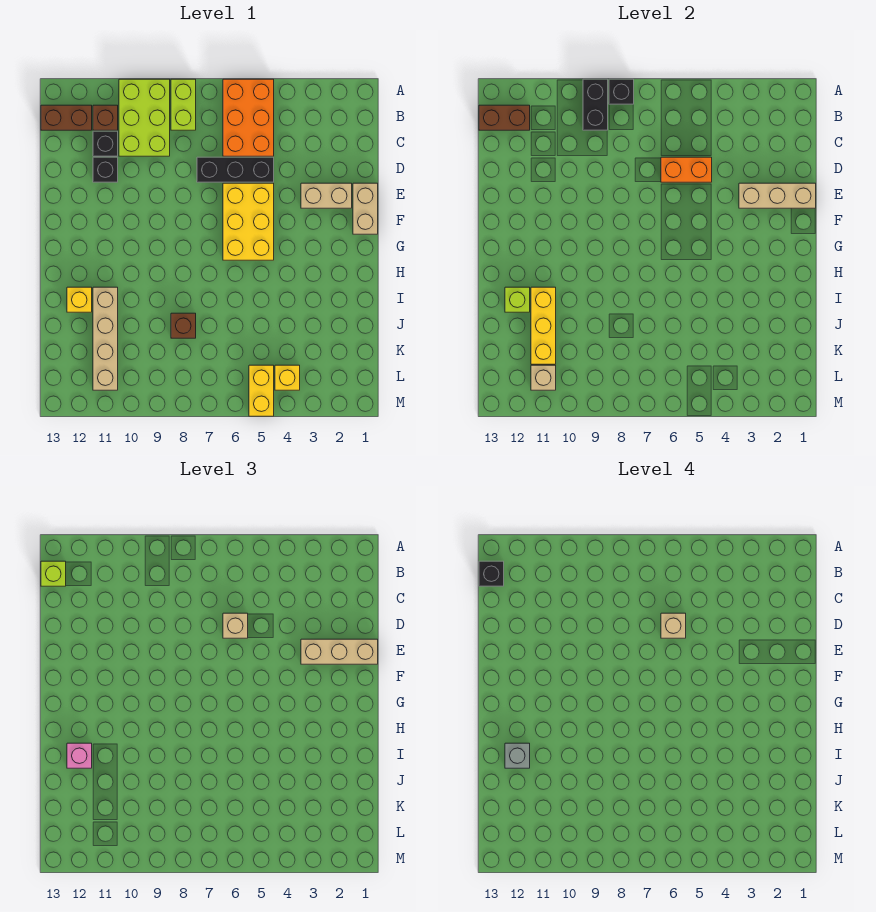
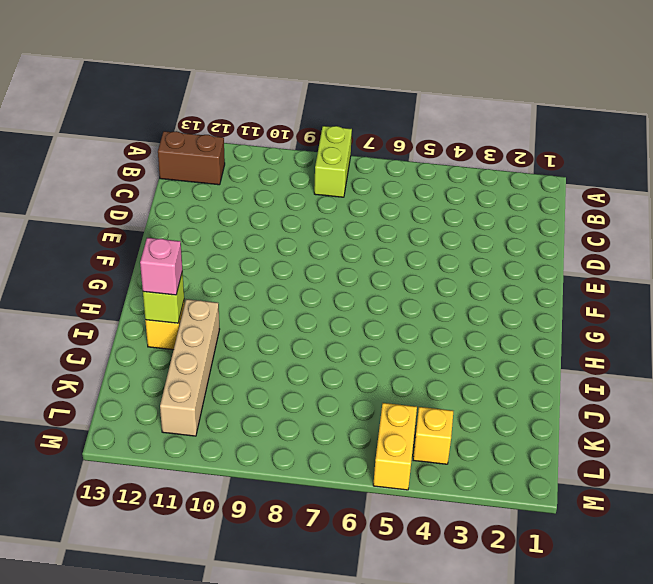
none -> orange 2x3 brick [223,79,274,156]
none -> lime 2x3 brick [119,79,170,156]
none -> brown 1x1 brick [93,105,118,130]
none -> black 1x1 brick [93,131,118,156]

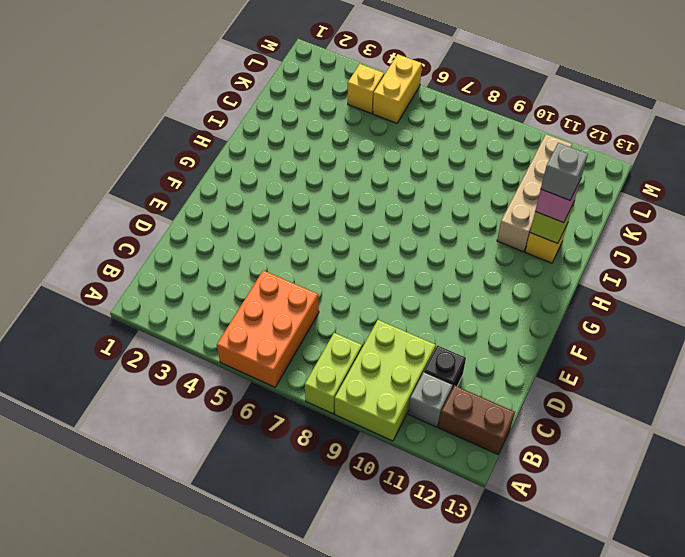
grey 1x1 brick [409,372,453,427] -> brown 1x1 brick [93,105,118,130]
none -> black 1x3 brick [197,157,274,182]
none -> black 1x1 brick [93,157,118,182]
none -> tan 1x2 brick [353,183,378,234]
none -> tan 1x2 brick [301,183,352,208]

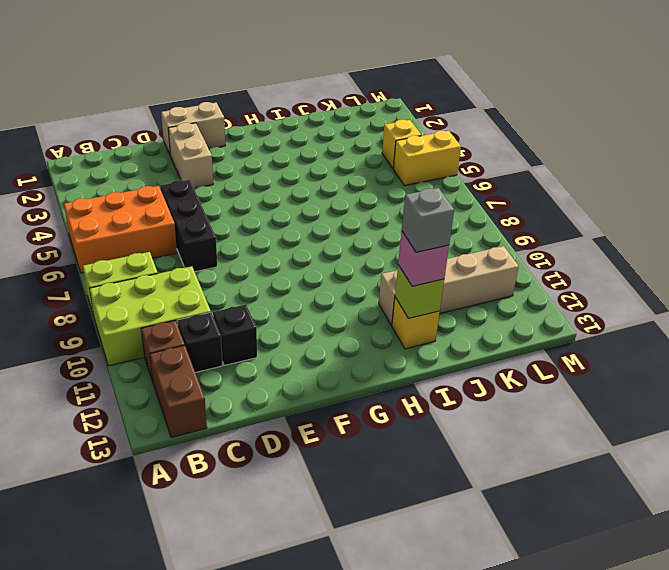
none -> yellow 2x3 brick [223,183,274,260]
none -> brown 1x1 brick [171,313,196,338]
none -> black 1x1 brick [609,79,634,104]
none -> black 1x2 brick [583,79,608,130]

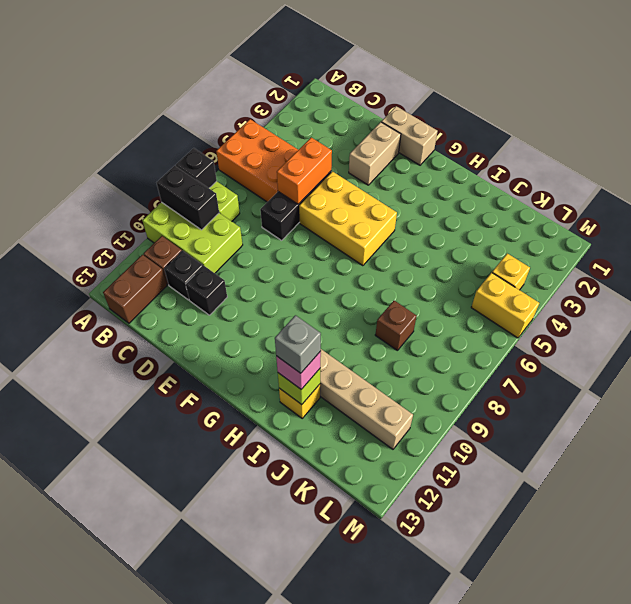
none -> brown 1x2 brick [479,105,530,130]
none -> tan 1x3 brick [739,183,816,208]
none -> yellow 1x3 brick [531,287,556,364]
none -> tan 1x1 brick [531,365,556,390]

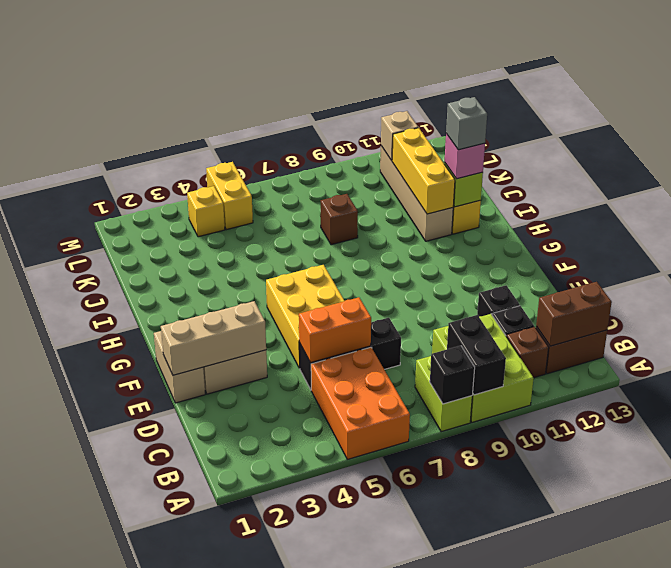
none -> lime 1x1 brick [41,561,66,586]
none -> tan 1x1 brick [223,613,248,638]
none -> tan 1x3 brick [301,639,378,664]
none -> black 1x1 brick [479,561,504,586]

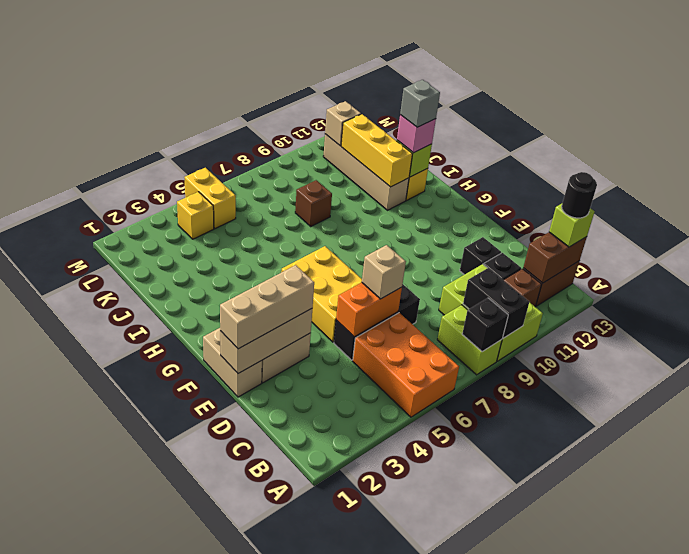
black 1x1 round brick [562,172,597,218] -> black 1x1 brick [479,561,504,586]
none -> tan 1x1 brick [661,613,686,638]

